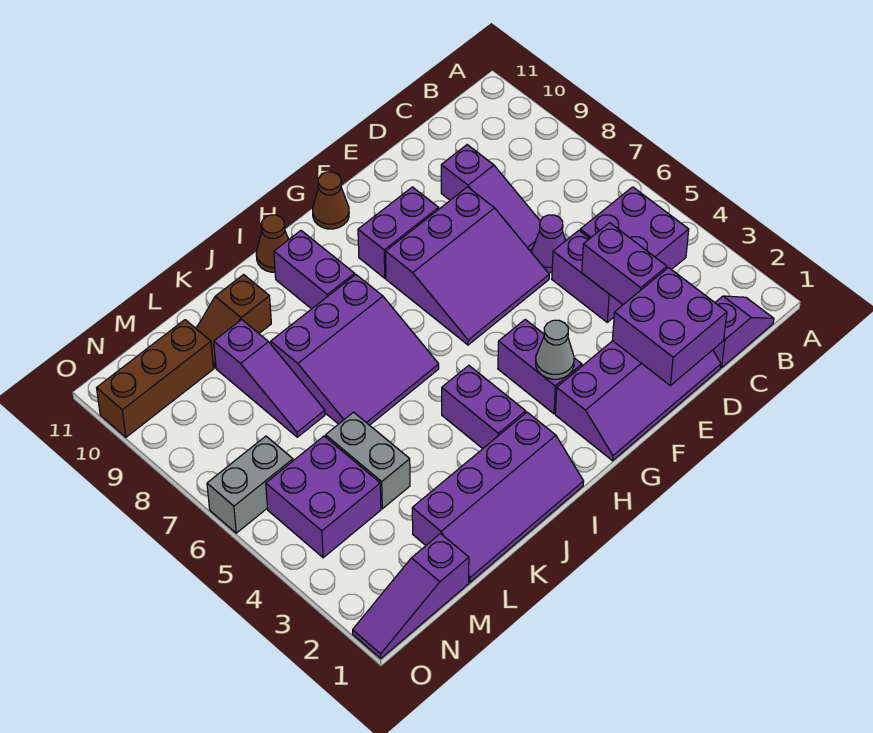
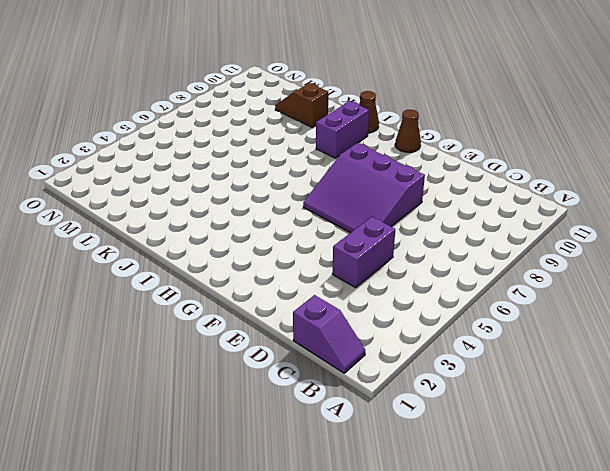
none -> purple 2x2 brick [580,187,689,270]
none -> purple 2x4 slope [555,341,721,461]
none -> purple 1x1 cone [532,215,565,272]

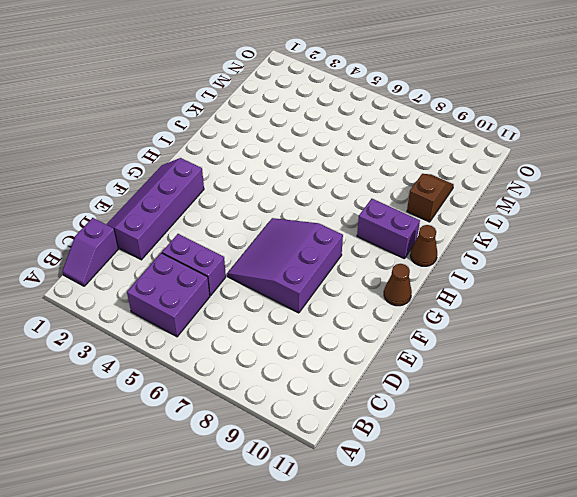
none -> purple 1x1 cone [532,215,565,272]
none -> purple 1x3 slope [441,145,540,250]
none -> purple 1x2 brick [358,187,439,278]

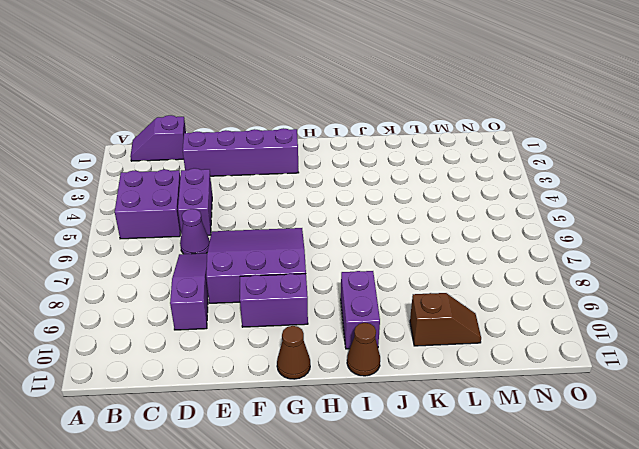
none -> purple 1x2 brick [498,319,582,414]
none -> purple 2x4 slope [412,412,584,582]
none -> purple 1x2 brick [442,365,526,449]

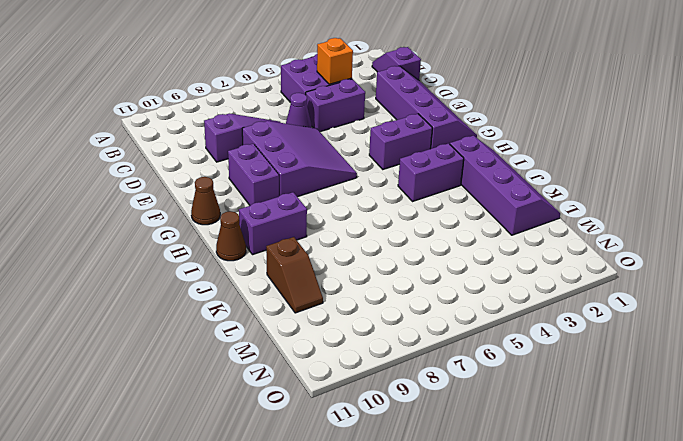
orange 1x1 brick [317,38,353,84] -> none
none -> purple 3x3 slope [271,275,439,425]
none -> grey 1x2 brick [326,412,410,509]
none -> purple 1x3 slope [214,320,325,437]

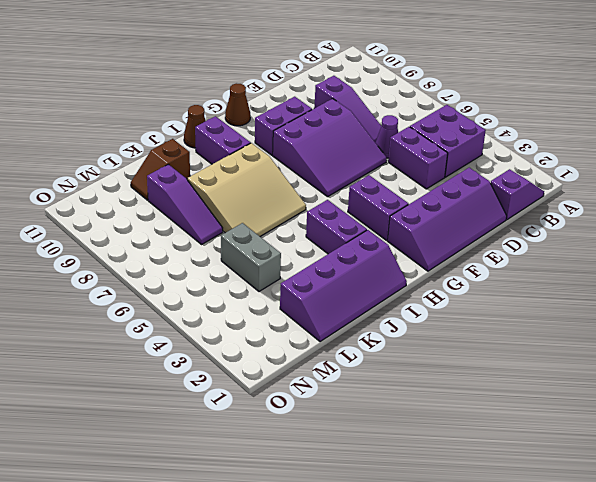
tan 3x3 slope [187,143,306,236] -> purple 3x3 slope [271,275,439,425]
none -> purple 1x3 slope [353,534,469,658]
none -> purple 2x2 brick [266,436,381,558]
none -> brown 1x3 brick [97,320,213,437]

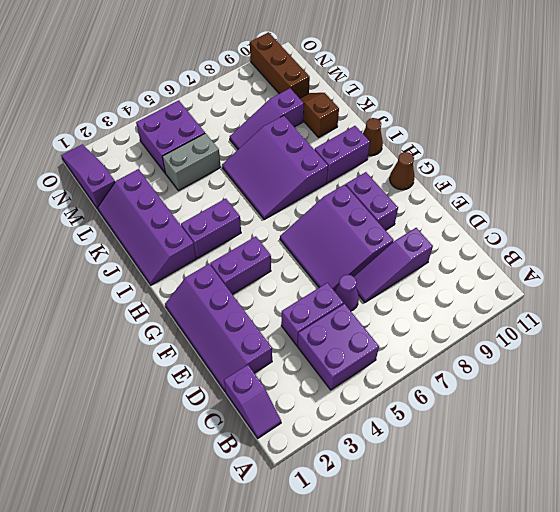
none -> grey 1x2 brick [207,436,293,533]
none -> purple 2x2 brick [612,268,727,385]
none -> purple 1x2 brick [582,223,667,305]

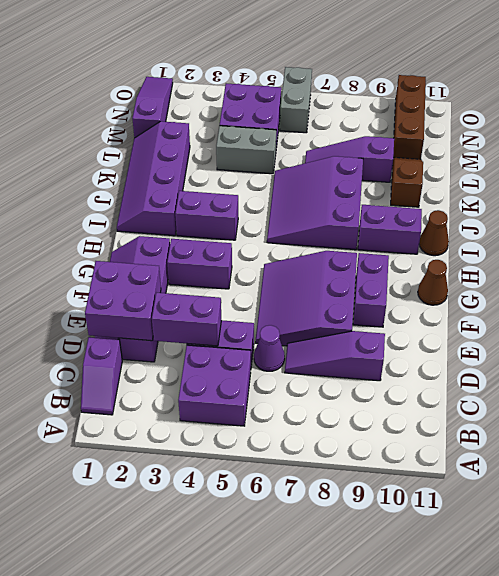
none -> grey 1x1 cone [536,320,574,379]

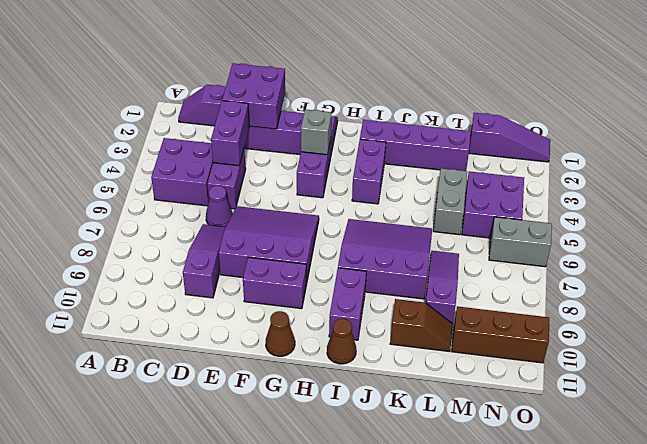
grey 1x1 brick [301,110,331,155] -> grey 1x1 cone [536,320,574,379]

